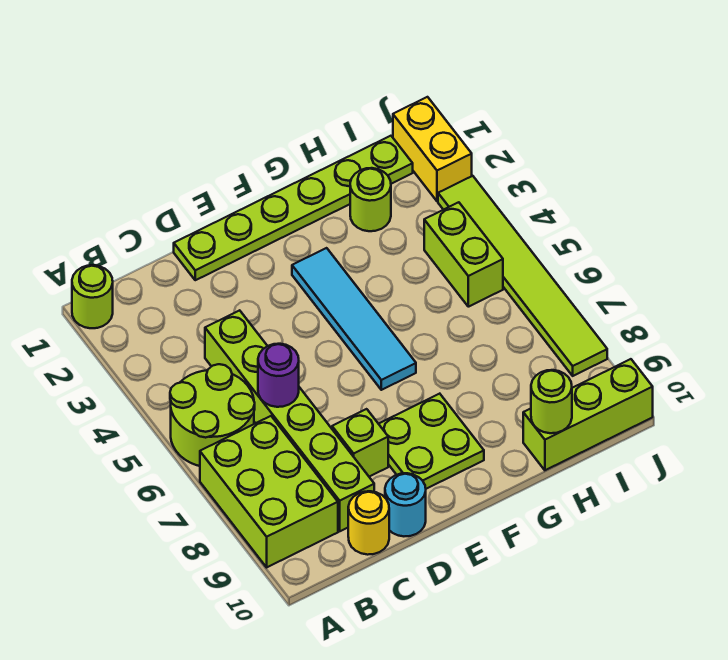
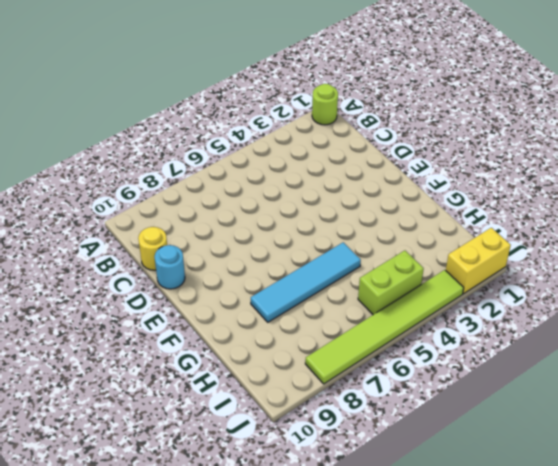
cyan 1x4 tile [251,242,361,322] -> cyan 1x4 tile moved to [292,248,416,390]
none -> lime 2x2 round brick [170,364,255,466]
none -> lime 2x3 brick [200,416,338,567]
none -> lime 1x6 brick [205,310,374,531]

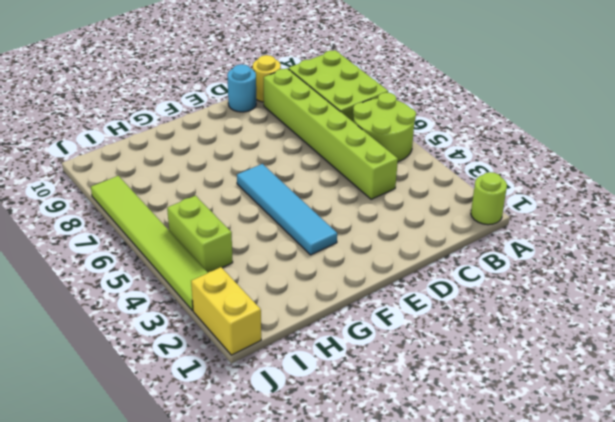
none -> lime 1x6 plate [174,136,413,280]
none -> lime 1x1 brick [332,409,388,477]
none -> lime 2x2 plate [379,394,484,489]

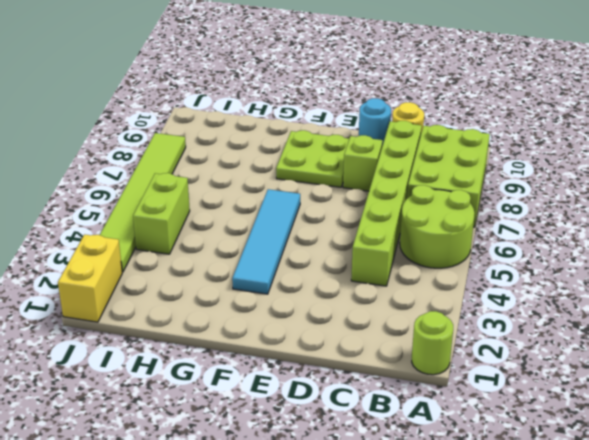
none -> lime 1x6 plate [174,136,413,280]
none -> lime 1x1 round brick [350,168,391,231]
none -> lime 1x3 brick [523,359,653,470]

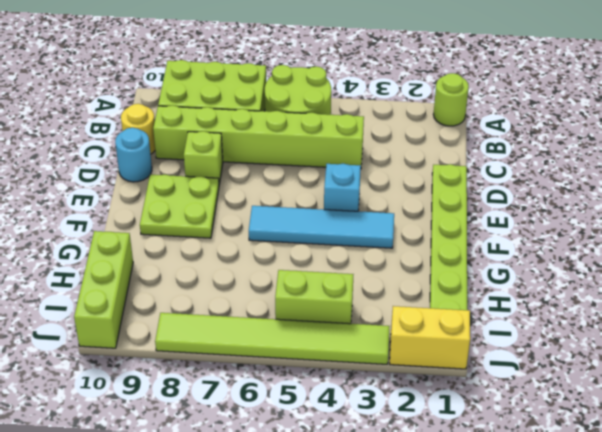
cyan 1x1 brick [324,164,361,211] -> none
none -> lime 1x1 round brick [350,168,391,231]
none -> purple 1x1 round brick [258,344,299,407]
none -> lime 1x1 round brick [531,370,572,433]

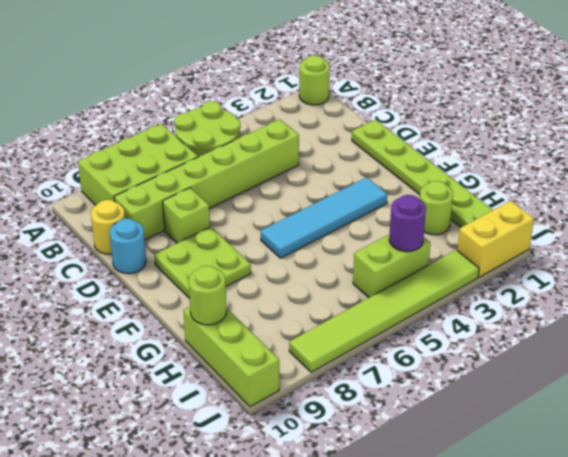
purple 1x1 round brick [389,195,426,252] -> purple 1x1 round brick moved to [258,344,299,407]

